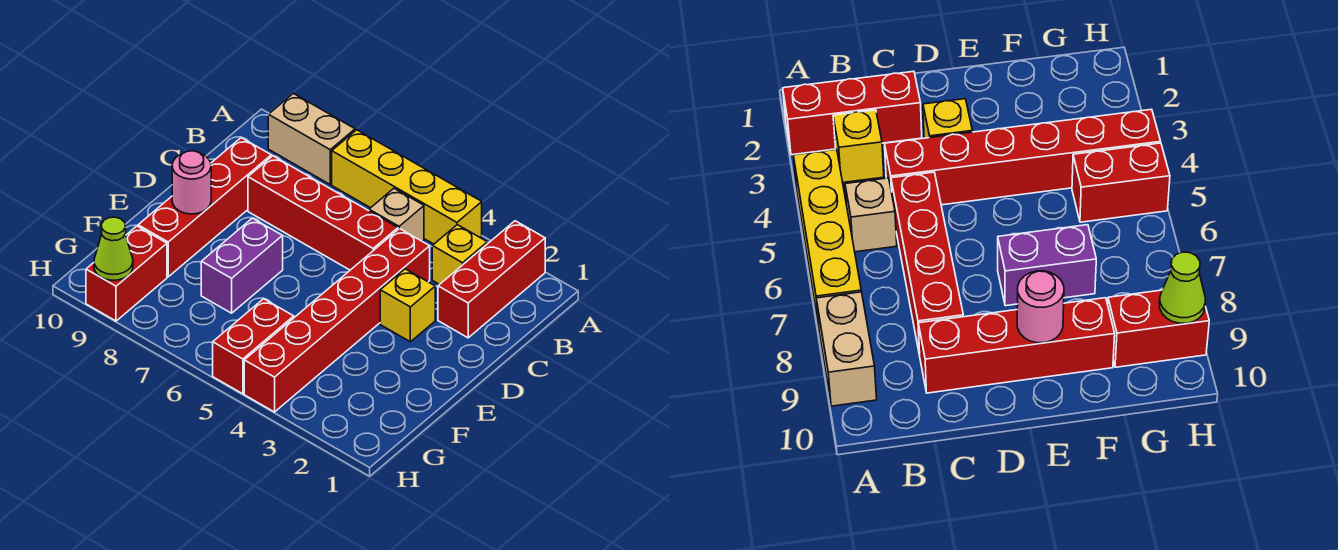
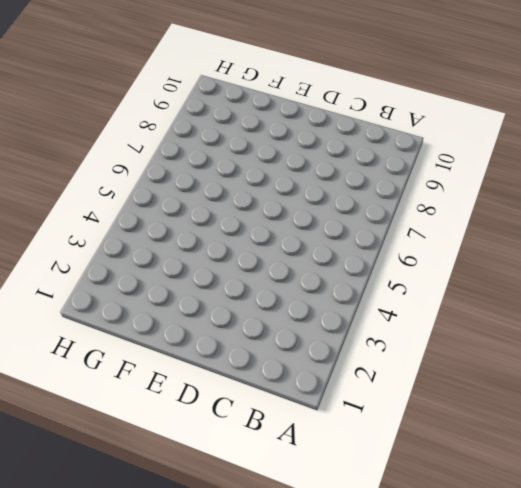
none -> red 1x3 brick [438,221,545,338]
none -> yellow 1x4 brick [332,130,482,244]
none -> tan 1x2 brick [268,93,355,184]

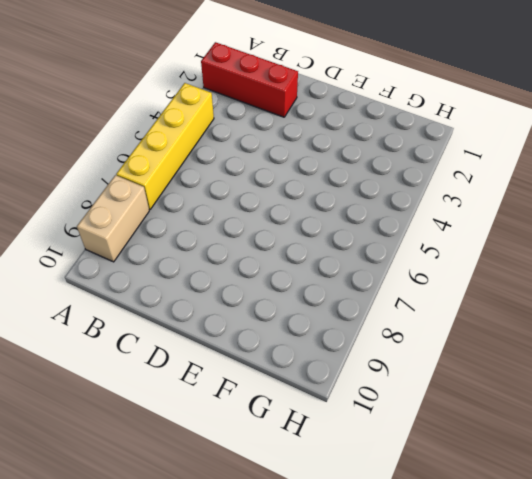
none -> yellow 1x1 brick [432,225,487,285]
none -> tan 1x1 brick [369,188,424,242]
none -> red 1x6 brick [244,228,430,412]

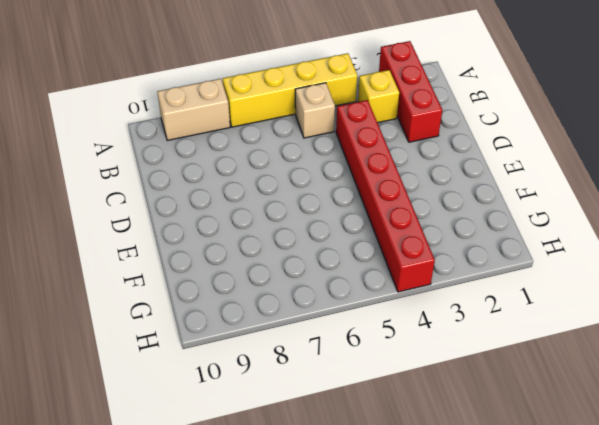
none -> red 1x4 brick [248,156,398,270]
none -> red 1x4 brick [138,138,271,277]
none -> yellow 1x1 brick [380,269,435,342]

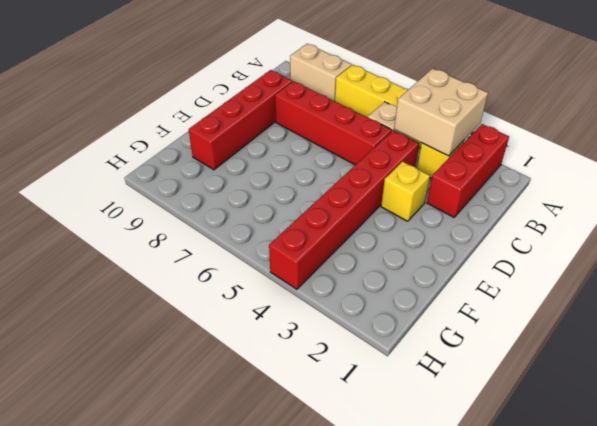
tan 2x2 brick [394,68,488,156] -> none
none -> purple 1x2 brick [201,218,283,313]
none -> red 1x2 brick [213,299,294,394]
none -> red 1x2 brick [86,226,167,321]

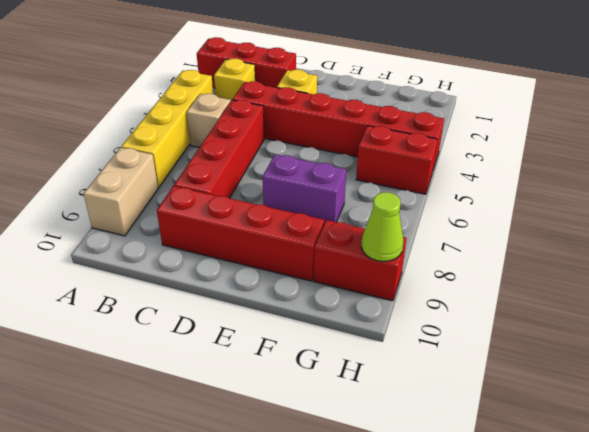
none -> pink 1x1 round brick [172,151,211,214]

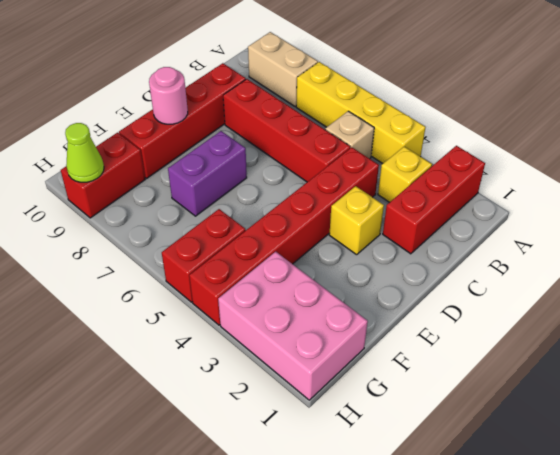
pink 2x3 brick [218,252,368,400] -> none

